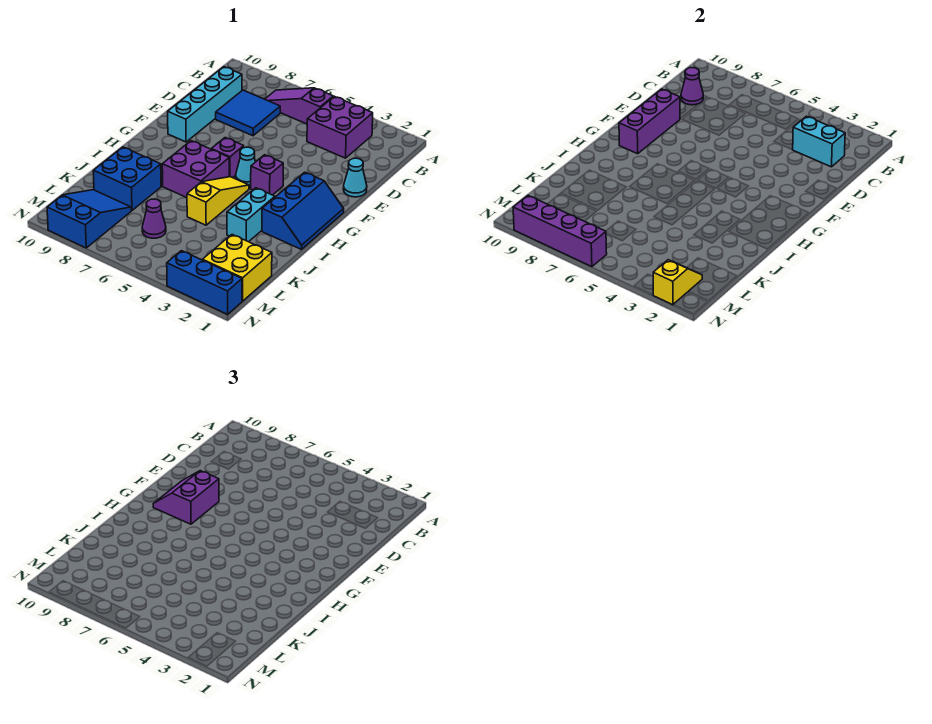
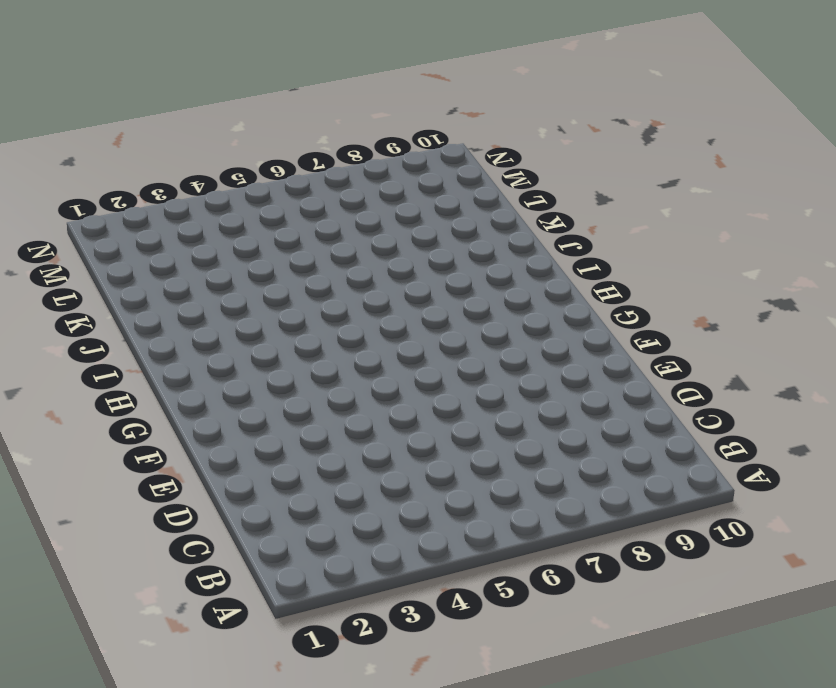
none -> purple 2x2 brick [307,96,373,158]
none -> purple 1x3 slope [265,88,333,124]
none -> blue 2x2 tile [216,90,280,136]

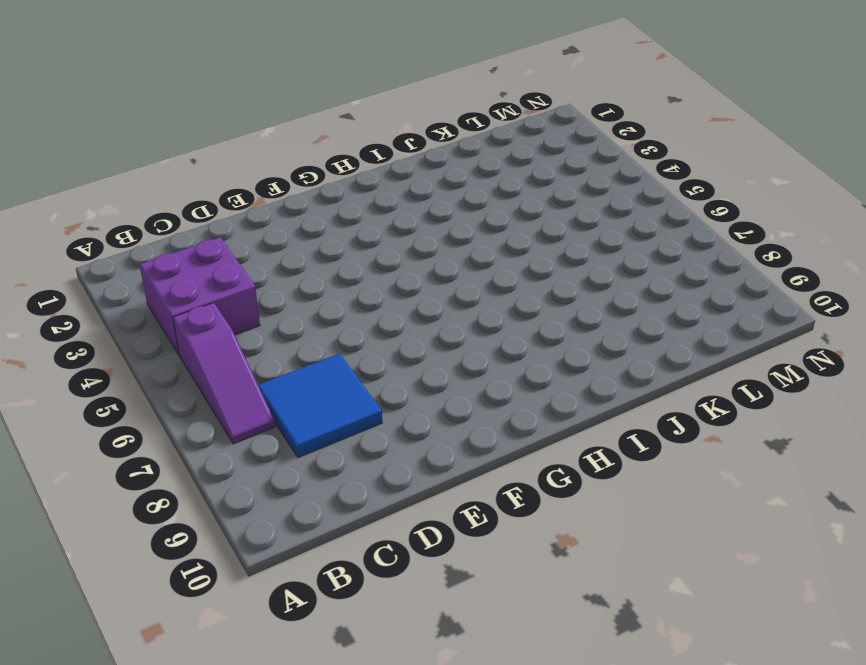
none -> cyan 1x4 brick [168,67,242,142]
none -> cyan 1x1 cone [343,158,367,197]
none -> blue 2x3 slope [262,172,344,249]

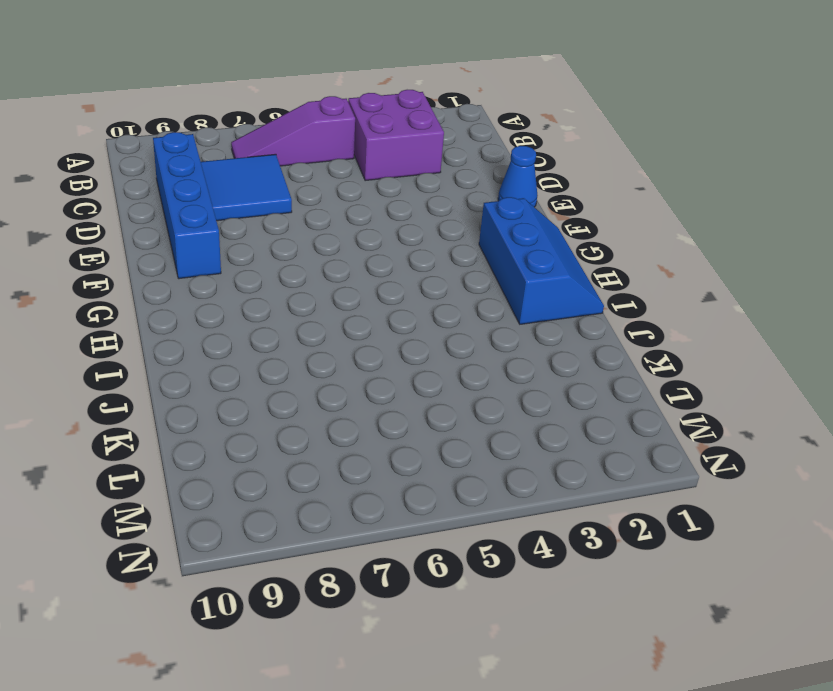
blue 1x4 brick [153,132,221,279] -> cyan 1x4 brick [168,67,242,142]
blue 1x1 cone [498,146,538,207] -> cyan 1x1 cone [343,158,367,197]
none -> purple 1x1 brick [251,155,283,195]
none -> cyan 1x1 cone [236,147,255,186]
none -> purple 1x1 brick [211,138,244,178]

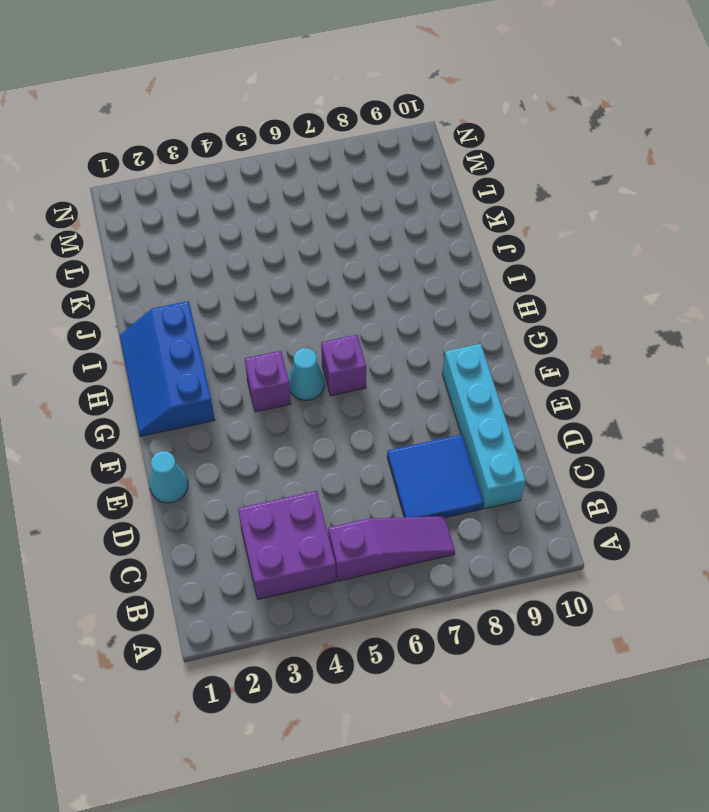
none -> yellow 1x3 slope [187,177,249,225]
none -> purple 2x2 brick [162,141,229,198]
none -> cyan 1x2 brick [227,188,275,242]

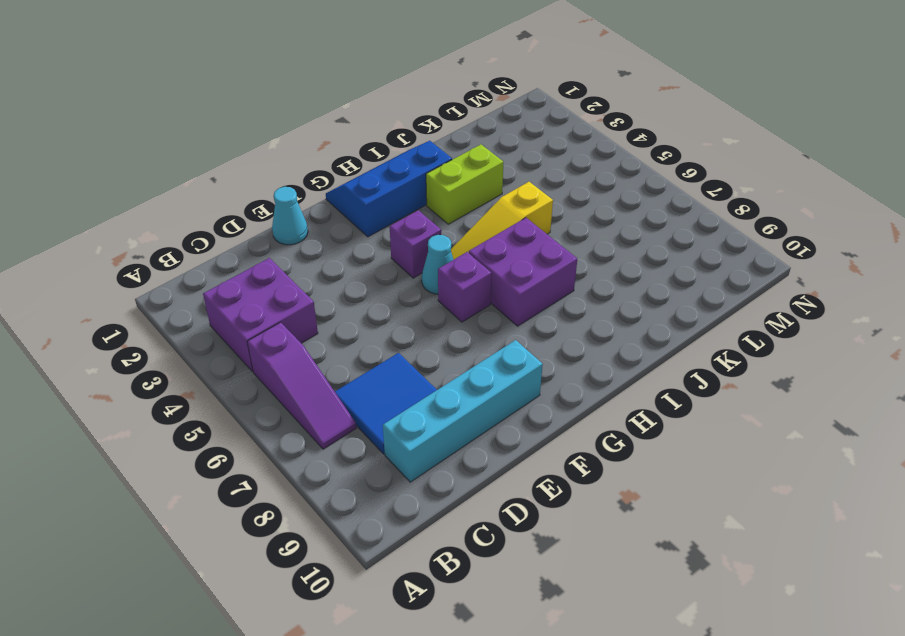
lime 1x2 brick [426,144,503,224] -> cyan 1x2 brick [227,188,275,242]
none -> blue 2x2 brick [93,147,161,210]
none -> yellow 2x2 brick [202,235,272,301]
none -> purple 1x1 cone [142,199,166,238]

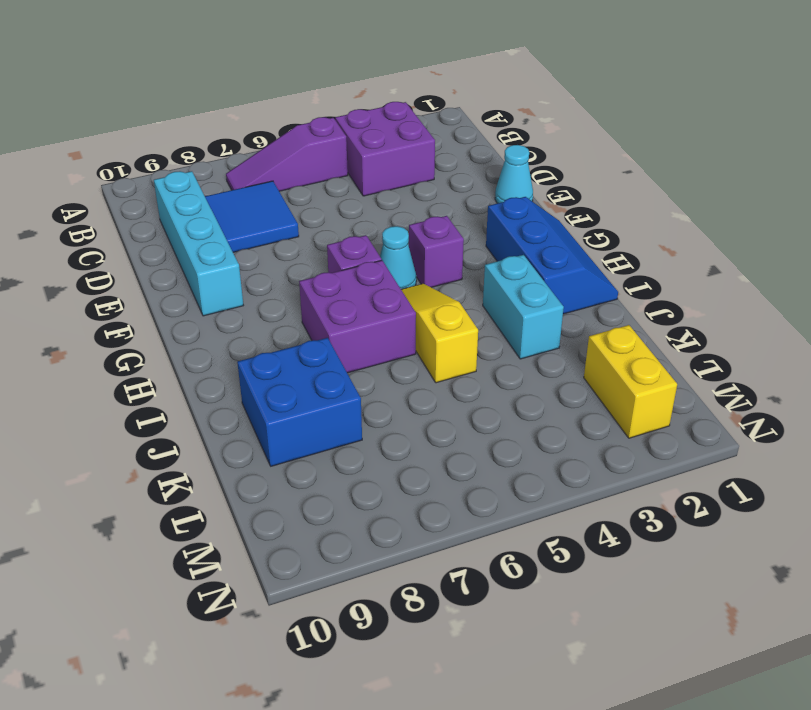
yellow 1x2 brick [584,325,677,438] -> yellow 2x2 brick [202,235,272,301]
none -> purple 1x1 cone [142,199,166,238]
none -> blue 2x3 slope [47,190,131,248]
none -> blue 1x3 brick [167,251,242,314]

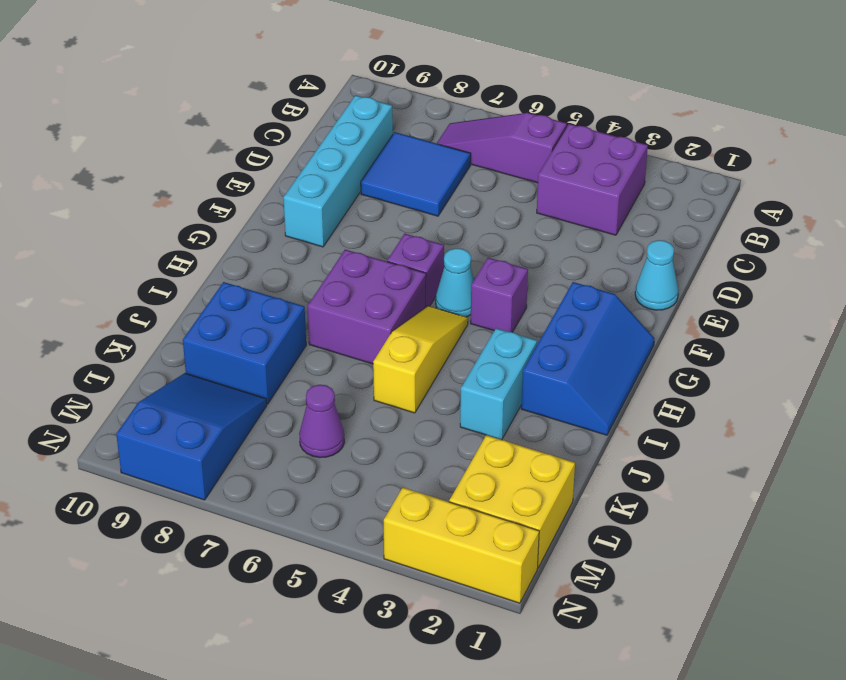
yellow 1x3 brick [384,488,539,603] -> blue 1x3 brick [167,251,242,314]
none -> cyan 1x2 brick [793,116,845,167]
none -> purple 1x1 cone [681,68,703,105]
none -> purple 1x3 brick [619,89,680,154]

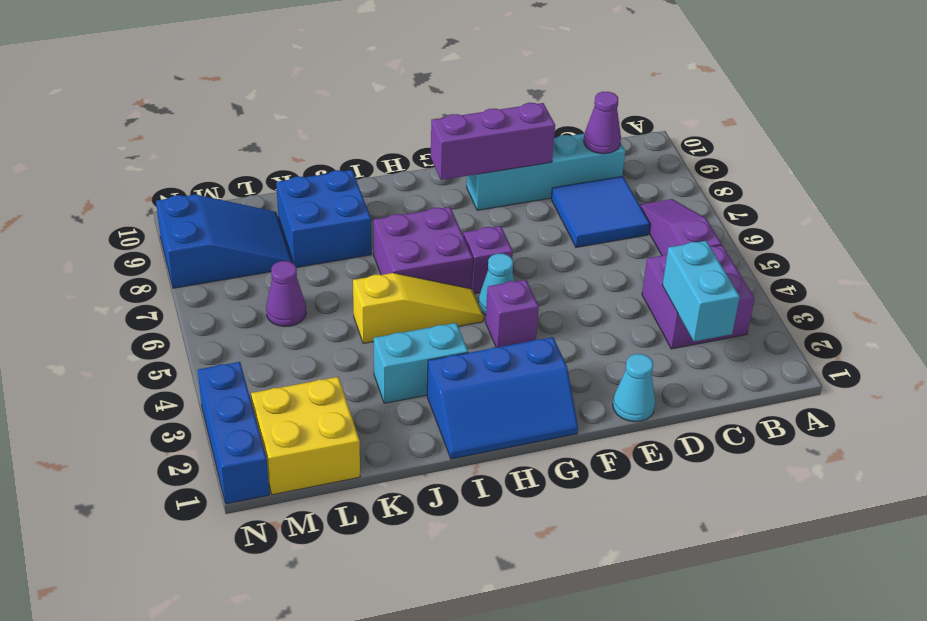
none -> yellow 1x2 slope [653,260,702,305]
none -> purple 1x4 brick [513,195,607,267]
none -> purple 2x2 slope [153,471,219,524]

